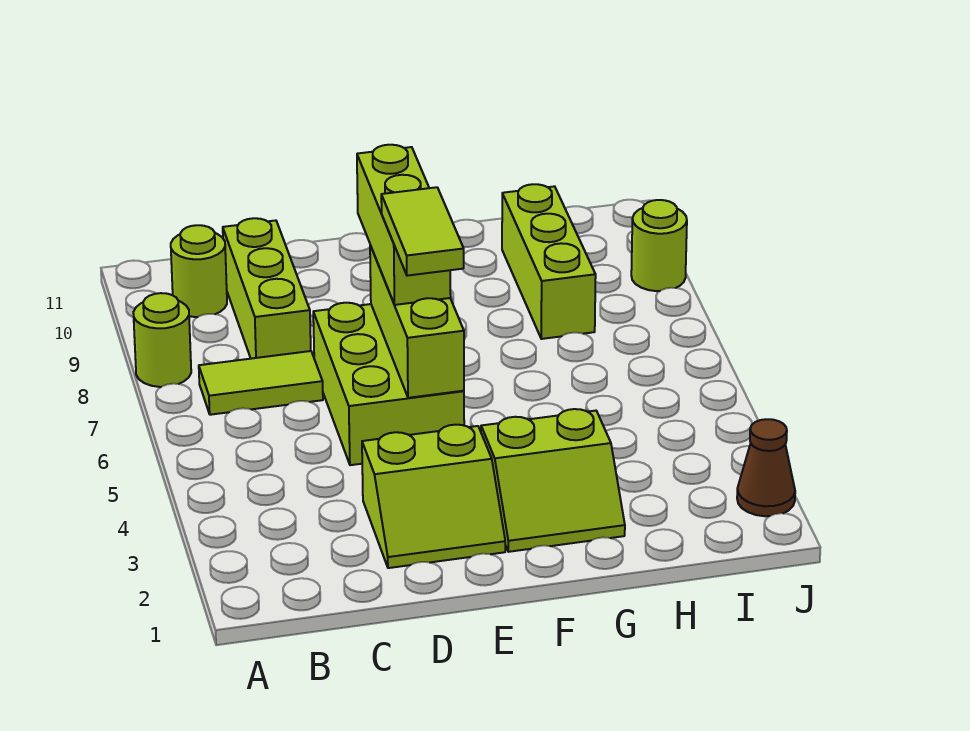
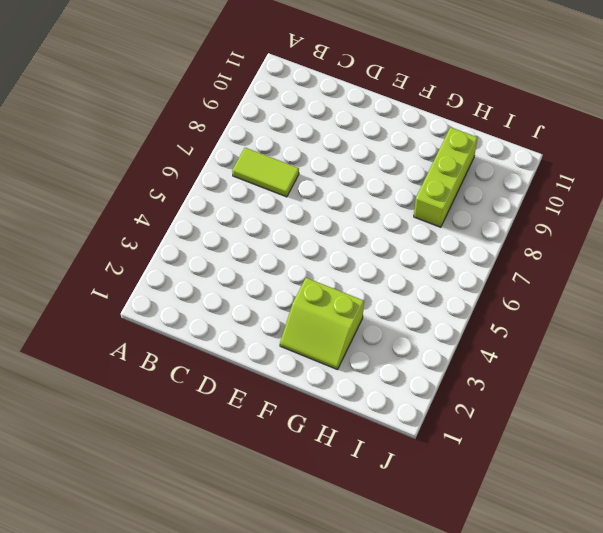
none -> lime 1x1 round brick [133,293,191,387]
none -> lime 1x1 round brick [171,225,227,317]
none -> lime 1x3 brick [223,218,311,359]

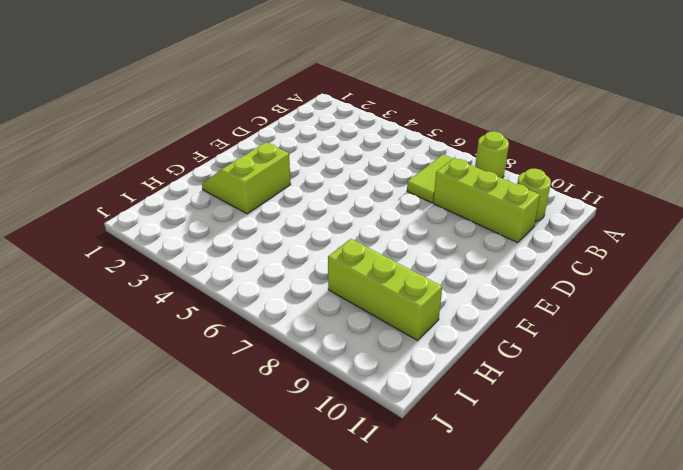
none -> lime 2x2 slope [362,425,505,568]
none -> lime 2x3 brick [313,303,464,465]
none -> brown 1x1 cone [737,419,795,516]

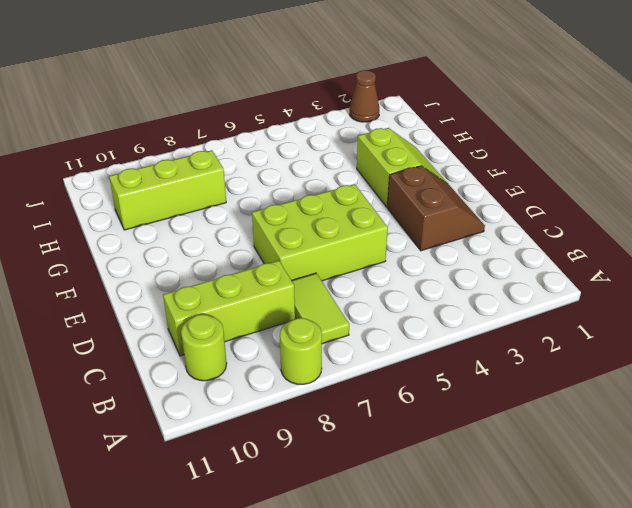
brown 2x2 slope [388,166,485,251] -> lime 2x2 slope [362,425,505,568]
none -> lime 1x1 round brick [631,200,687,291]
none -> lime 1x3 brick [370,245,464,398]
none -> lime 1x3 brick [357,145,451,305]

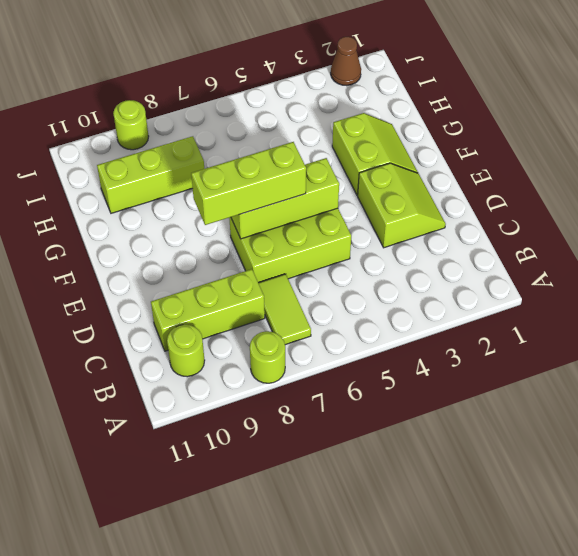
none -> lime 1x2 tile [381,187,464,276]

